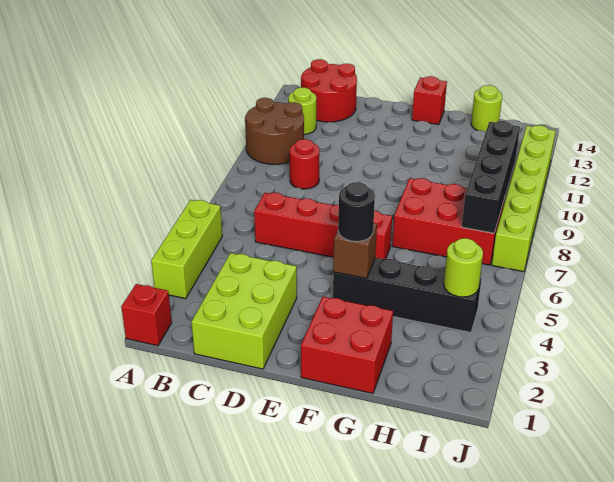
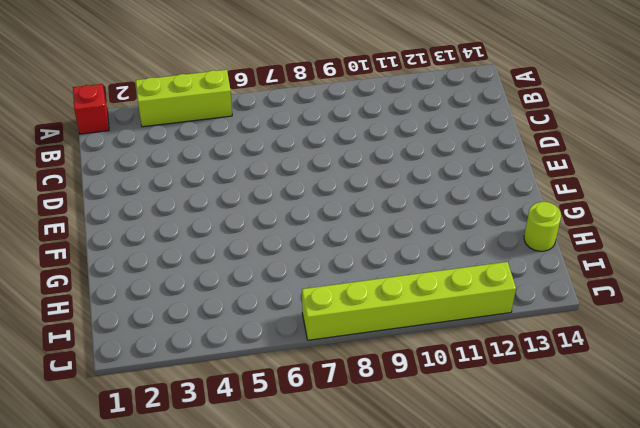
none -> brown 2x2 round brick [245,98,304,164]
none -> lime 1x1 round brick [288,87,316,134]
none -> red 2x2 round brick [301,59,357,122]

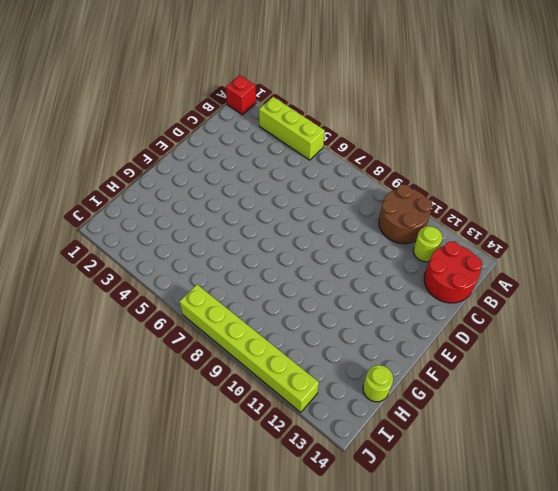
none -> lime 2x3 brick [192,253,297,369]
none -> red 1x4 brick [254,193,392,259]
none -> red 1x1 round brick [290,139,319,189]

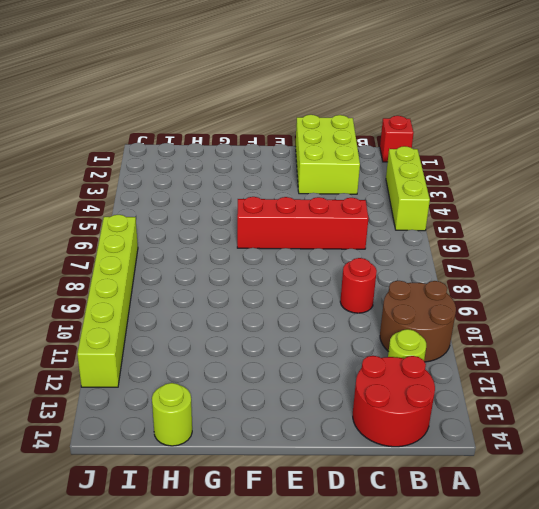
none -> red 2x2 brick [301,296,393,394]
none -> black 1x4 brick [333,258,482,332]
none -> red 1x1 brick [412,76,447,125]

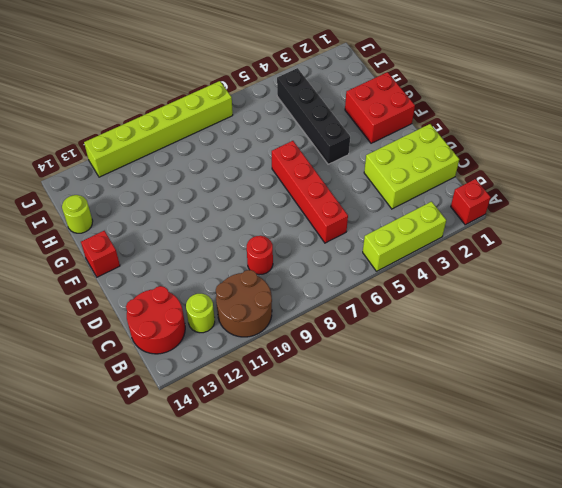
none -> red 2x3 brick [392,178,505,265]
none -> brown 1x1 brick [333,223,377,278]
none -> lime 1x1 round brick [444,238,483,297]

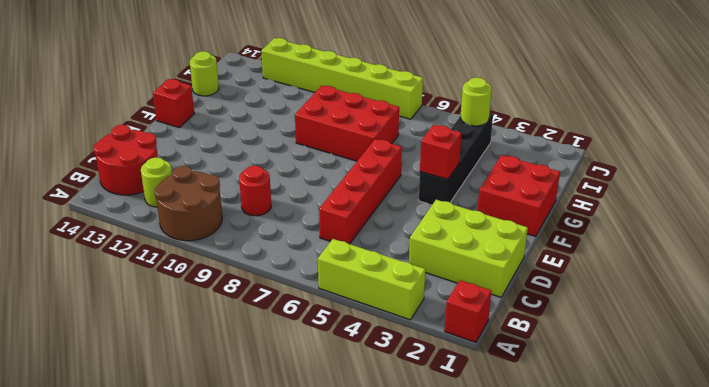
red 1x1 brick [420,125,462,179] -> brown 1x1 brick [333,223,377,278]
red 2x3 brick [295,86,399,161] -> red 2x3 brick turned to [392,178,505,265]
none -> black 1x4 brick [462,121,520,233]
none -> black 1x1 round brick [338,182,375,242]

